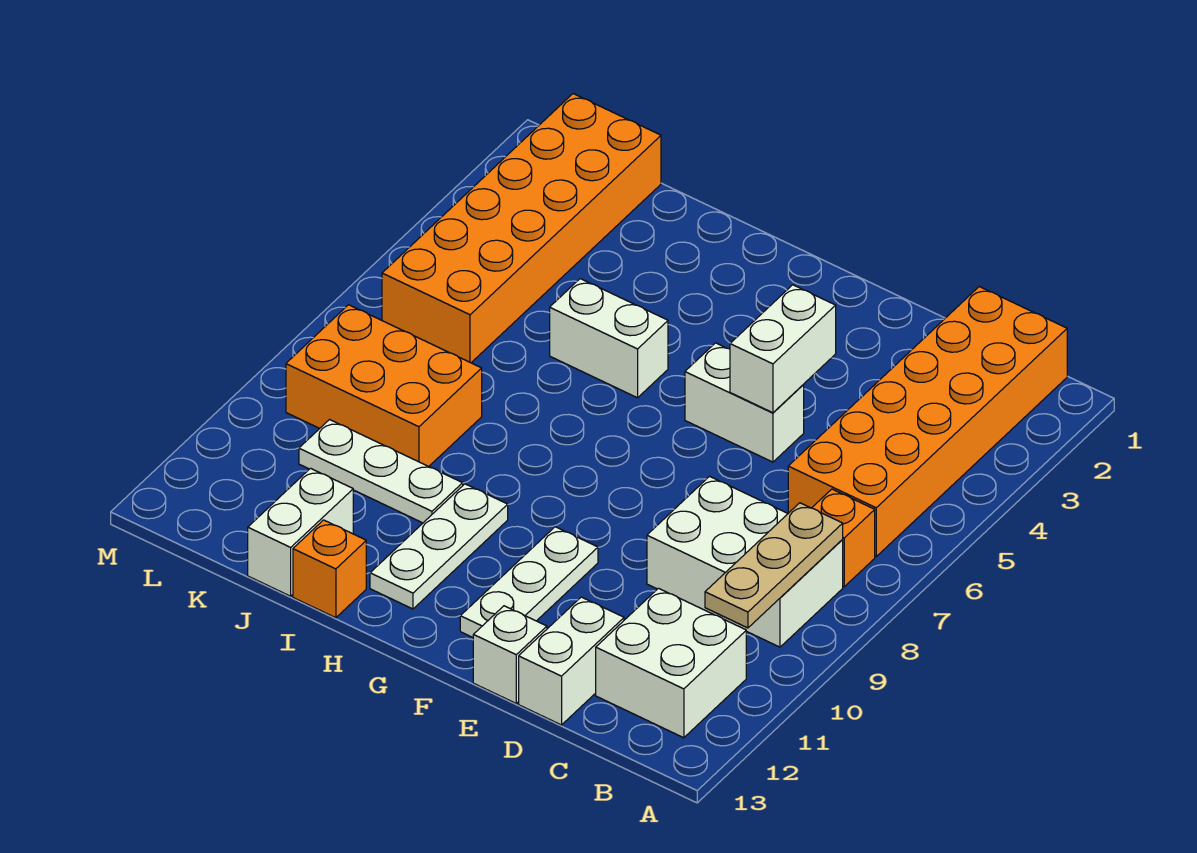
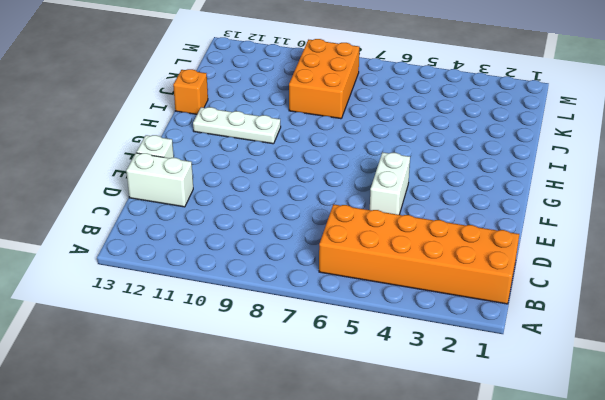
none -> orange 1x1 brick [812,489,875,587]
none -> white 2x3 brick [647,476,843,647]
none -> white 2x2 brick [596,588,746,738]

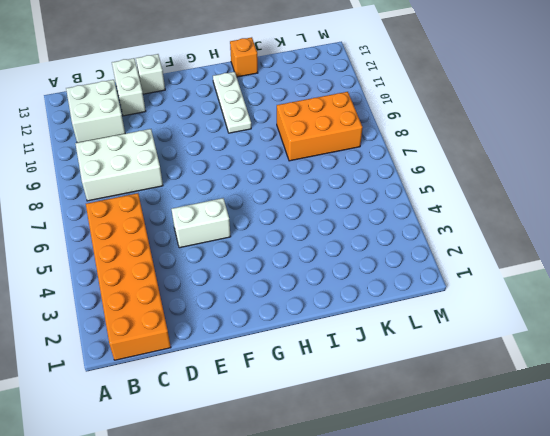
none -> orange 1x1 brick [812,489,875,587]
none -> white 1x3 plate [460,527,598,637]
none -> white 1x2 brick [550,279,668,398]

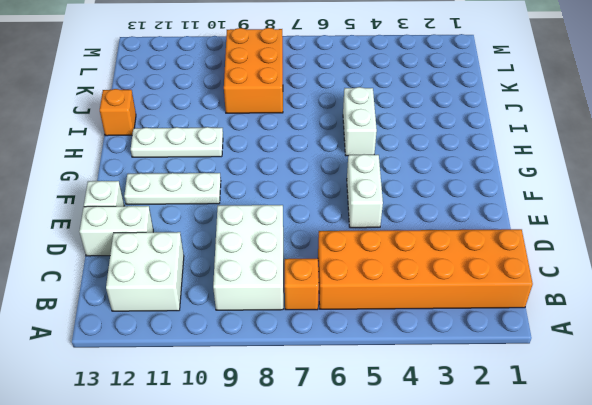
none -> white 1x3 plate [299,420,463,523]
none -> white 1x2 brick [248,468,353,596]
none -> orange 2x6 brick [382,94,661,363]

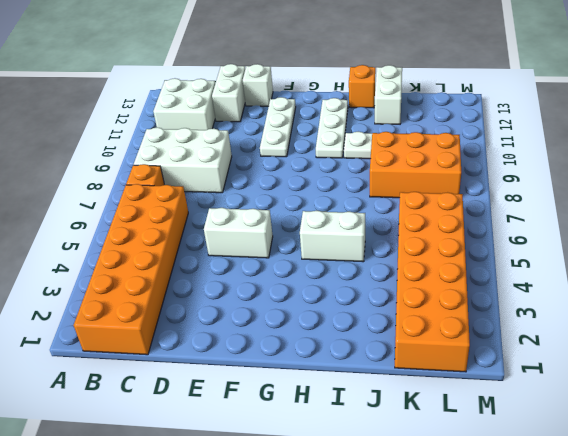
none -> tan 1x3 plate [705,503,843,628]
none -> white 1x2 brick [730,285,836,413]

